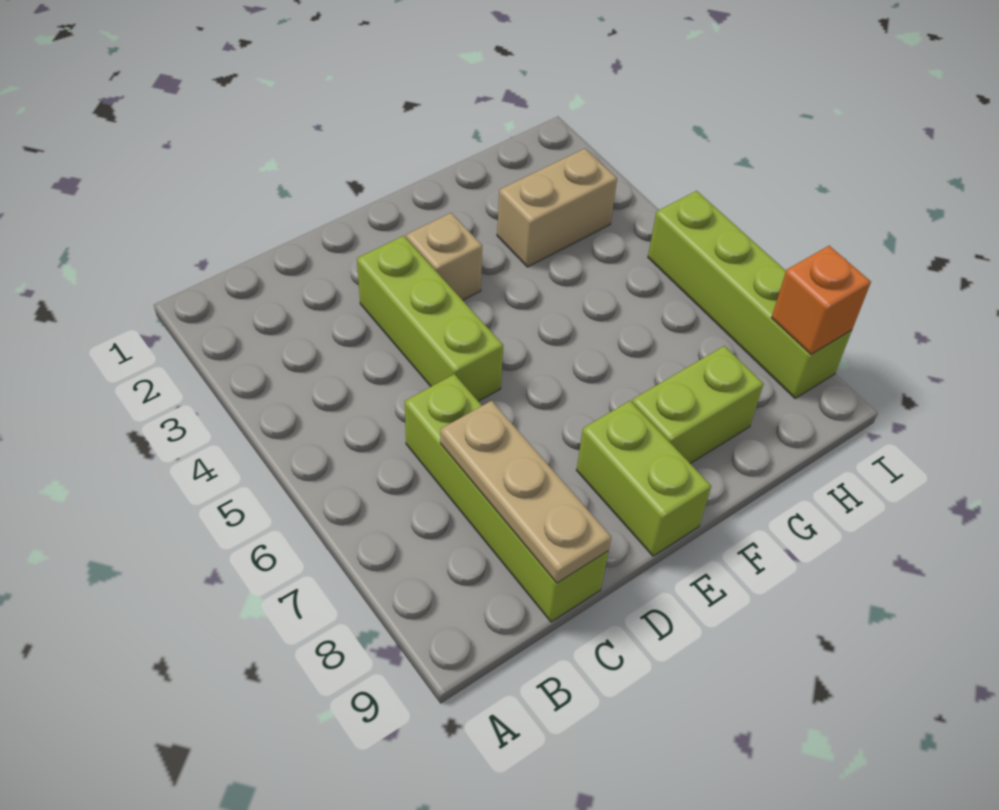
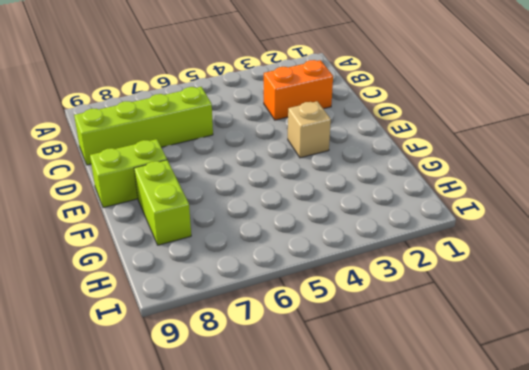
orange 1x2 brick [264,60,333,120] -> none
none -> lime 1x3 brick [357,236,503,401]
none -> tan 1x2 brick [497,148,617,267]

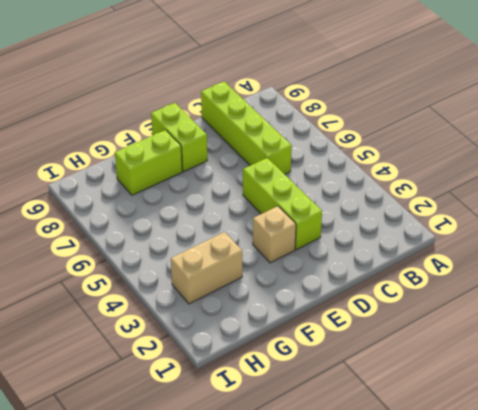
none -> lime 1x4 brick [648,191,852,399]
none -> tan 1x3 plate [440,401,611,583]

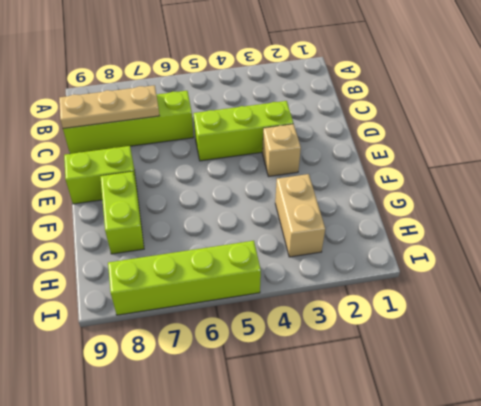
none -> orange 1x1 brick [772,246,871,354]

